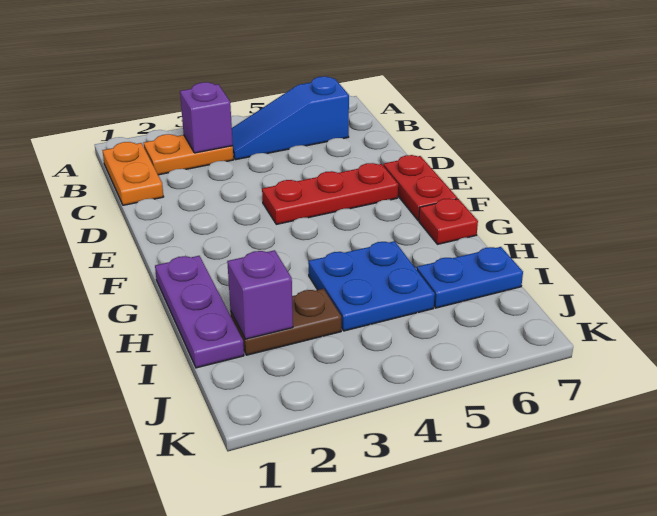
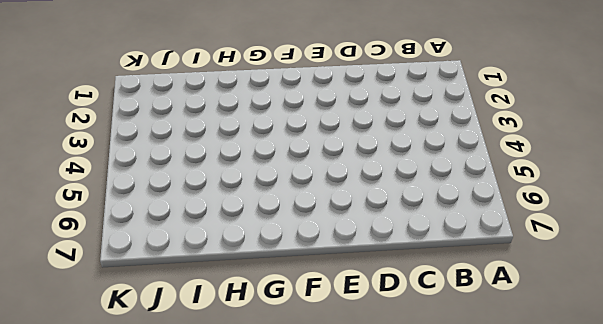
none -> orange 1x2 plate [102,142,164,205]
none -> orange 1x2 plate [144,134,234,175]
none -> blue 1x3 slope [232,76,349,160]

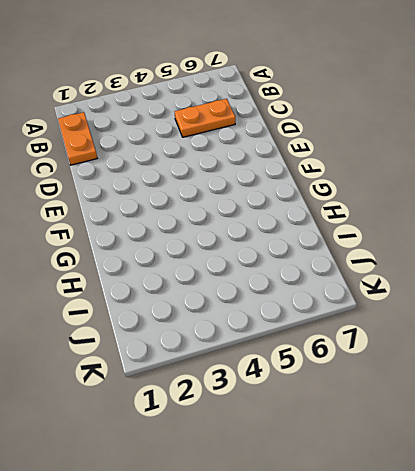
orange 1x2 plate [175,99,235,137] -> orange 1x2 plate moved to [144,134,234,175]
none -> blue 1x3 slope [232,76,349,160]
none -> red 1x3 plate [262,163,398,224]
none -> red 1x2 plate [383,155,457,220]

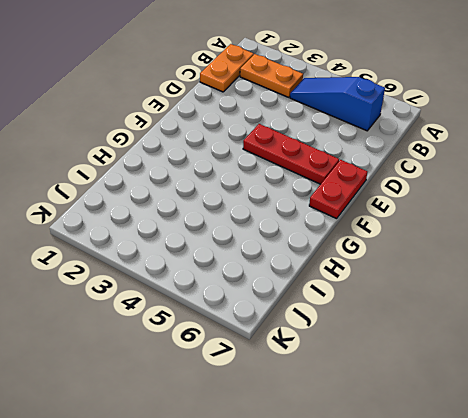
none -> purple 1x3 plate [155,256,244,368]
none -> red 1x1 plate [419,198,478,244]
none -> blue 2x2 plate [308,241,435,331]

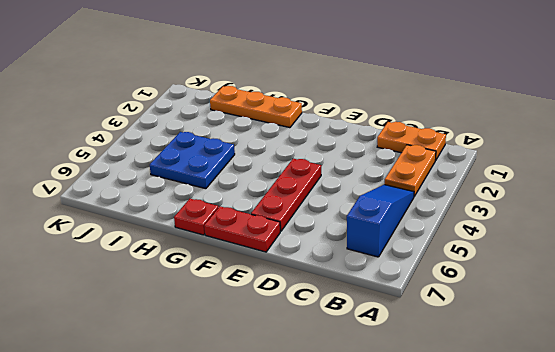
orange 1x3 plate [210,86,302,128] -> purple 1x3 plate [155,256,244,368]
none -> brown 1x2 plate [231,289,341,355]
none -> blue 1x2 plate [417,247,523,308]
none -> purple 1x1 brick [180,82,233,153]

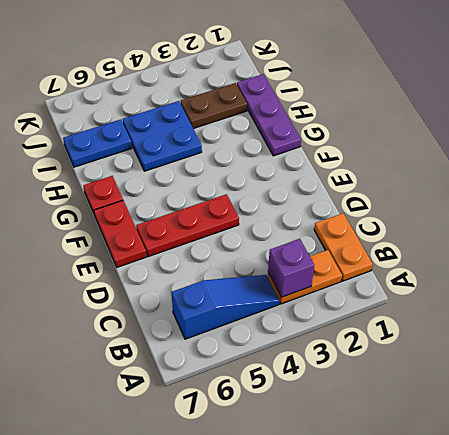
none -> purple 1x1 brick [227,250,293,339]

